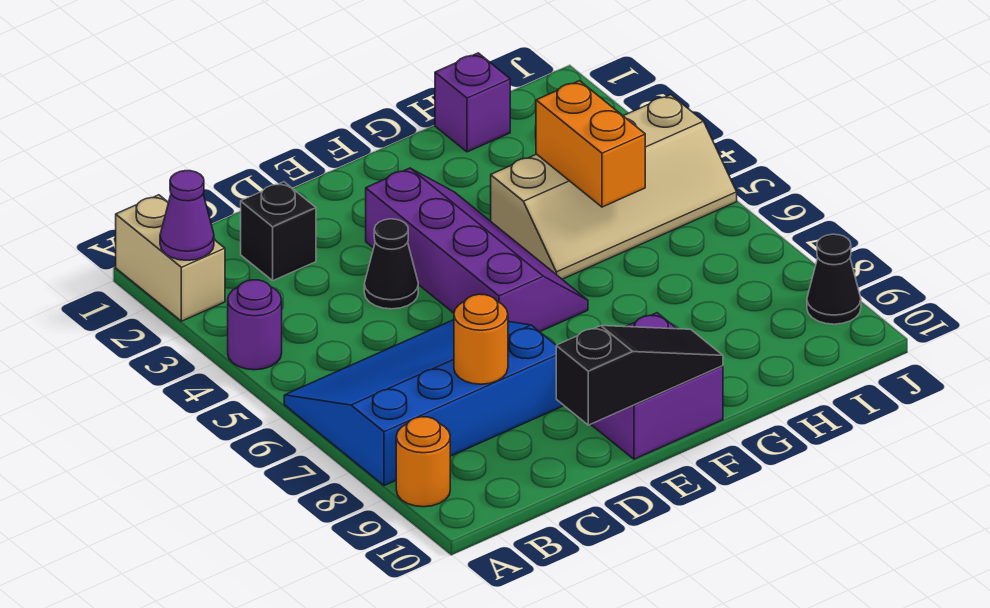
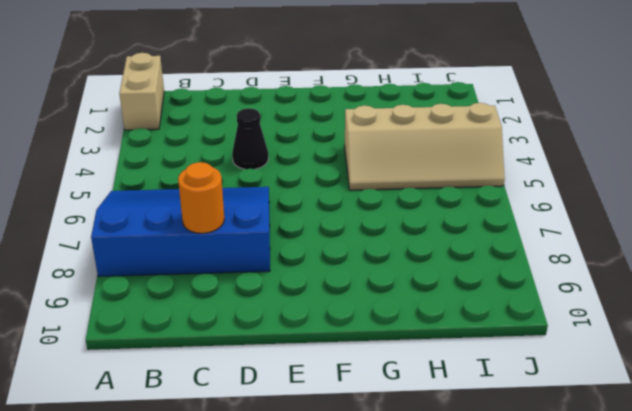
none -> purple 1x1 round brick [228,280,282,370]
none -> orange 1x1 round brick [396,417,450,507]
none -> black 1x1 brick [241,182,316,281]

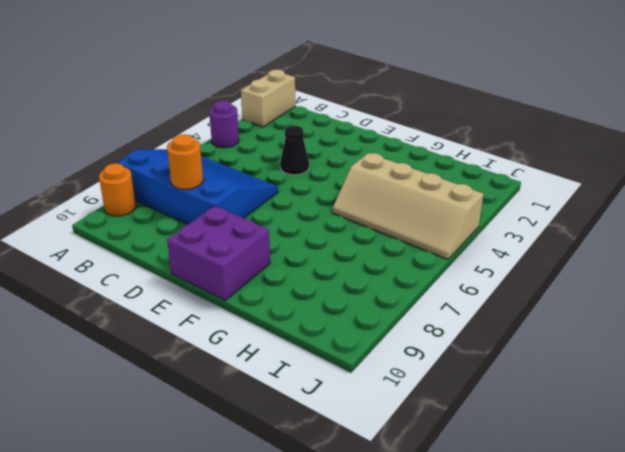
none -> black 1x1 brick [241,182,316,281]
none -> purple 2x4 slope [366,168,588,332]
none -> purple 1x1 brick [435,53,510,152]

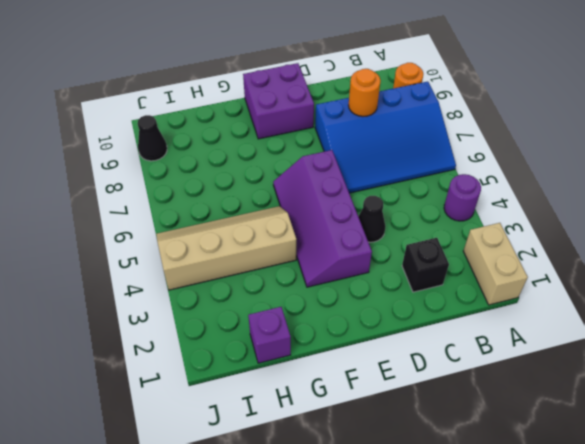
none -> purple 1x1 cone [160,171,214,260]
none -> black 1x3 slope [556,326,723,425]
none -> orange 1x2 brick [536,81,645,207]

